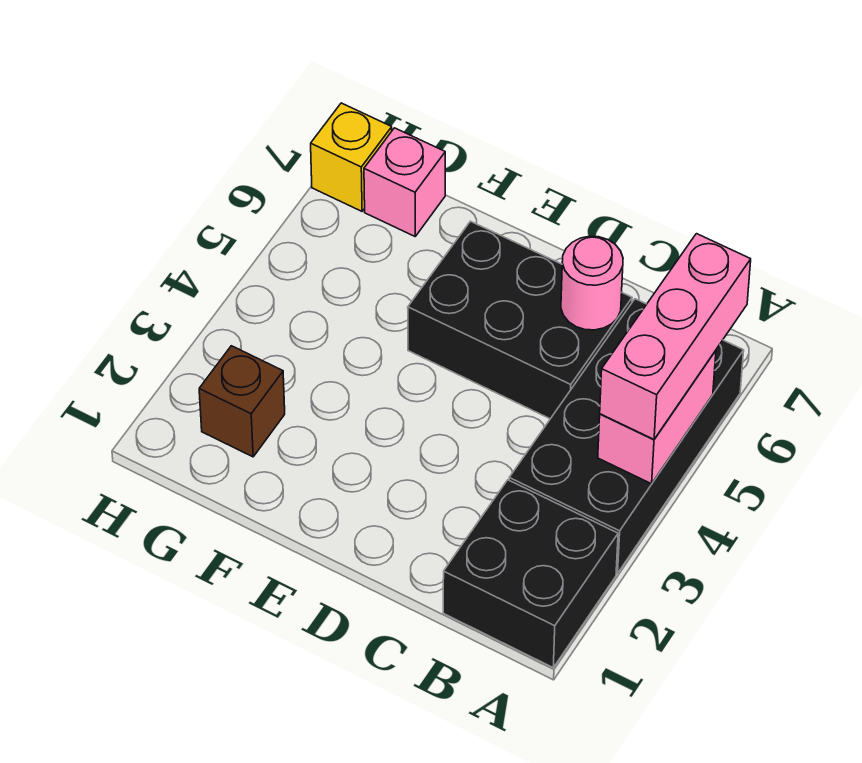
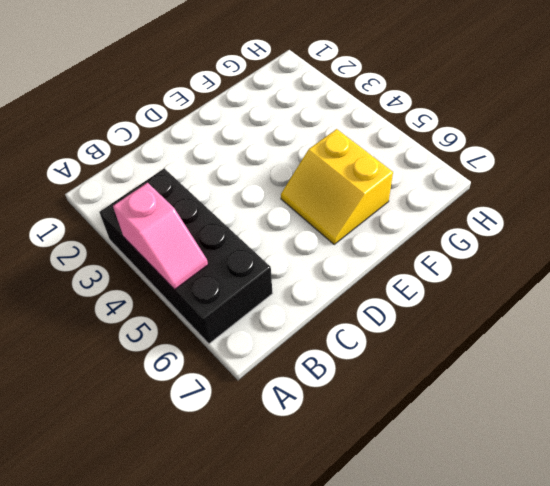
pink 1x2 slope [113,183,208,289] -> pink 1x2 brick [598,351,716,484]
yellow 2x2 slope [281,129,393,244] -> black 2x3 brick [408,221,632,419]
none -> black 2x2 brick [443,480,618,667]
none -> brown 1x1 brick [199,346,285,457]

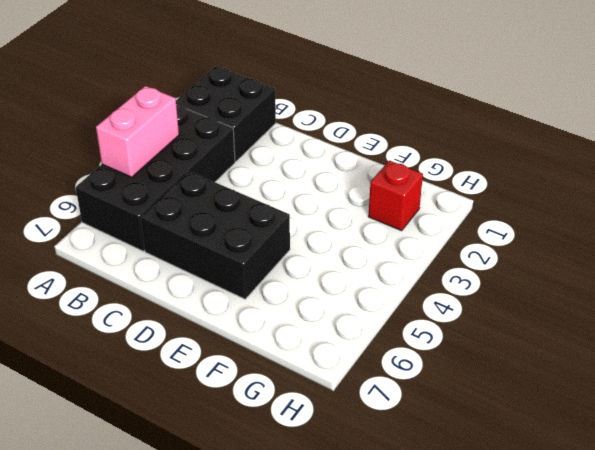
red 1x1 brick [368,161,423,231] -> brown 1x1 brick [199,346,285,457]
none -> pink 1x1 brick [364,128,445,236]
none -> yellow 1x1 brick [311,103,392,211]

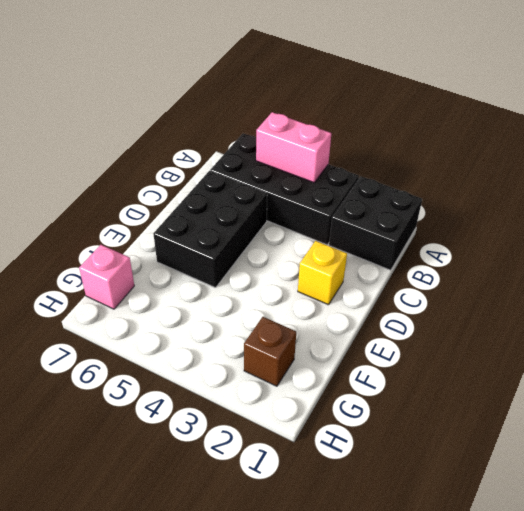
yellow 1x1 brick [298,241,347,305] -> yellow 1x1 brick moved to [311,103,392,211]
none -> pink 1x1 round brick [561,236,623,330]
none -> pink 1x3 brick [600,234,751,439]

